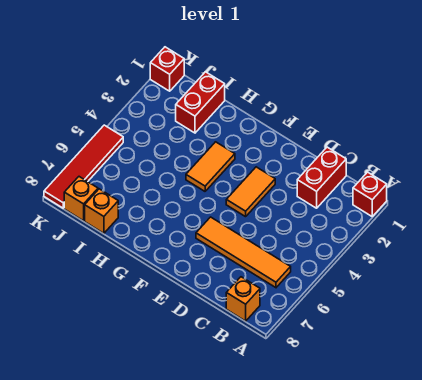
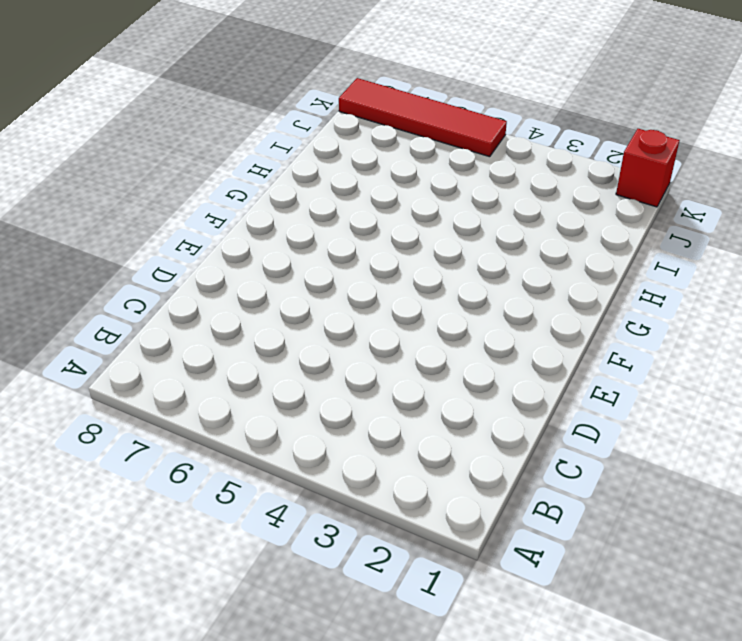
none -> red 1x1 brick [353,172,387,216]
none -> orange 1x4 tile [196,217,291,288]

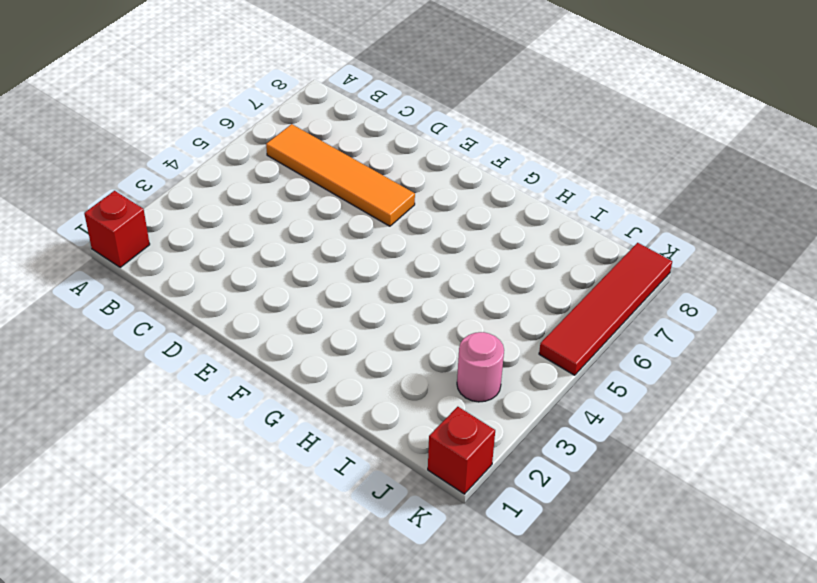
pink 1x1 round brick [457,332,504,402] -> none
none -> orange 1x1 brick [226,277,260,321]
none -> red 1x2 brick [297,147,346,208]

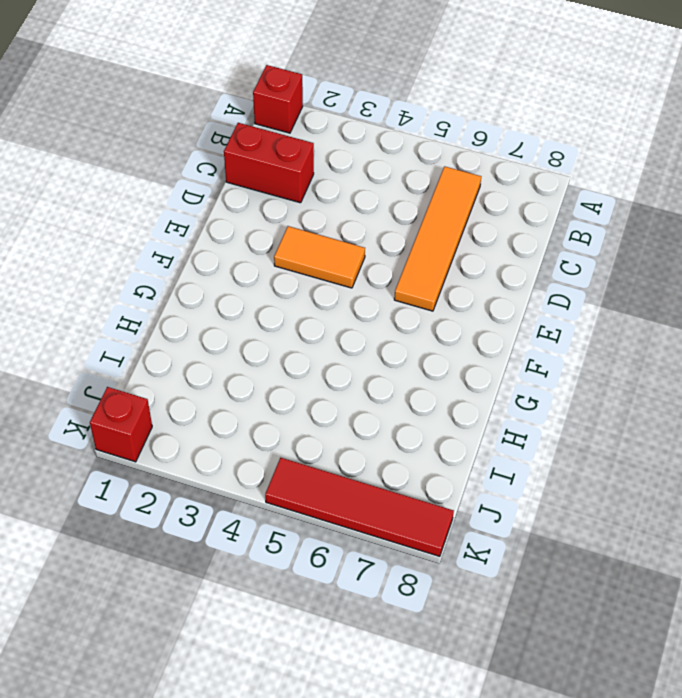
none -> orange 1x1 brick [226,277,260,321]
none -> orange 1x2 tile [186,142,235,191]

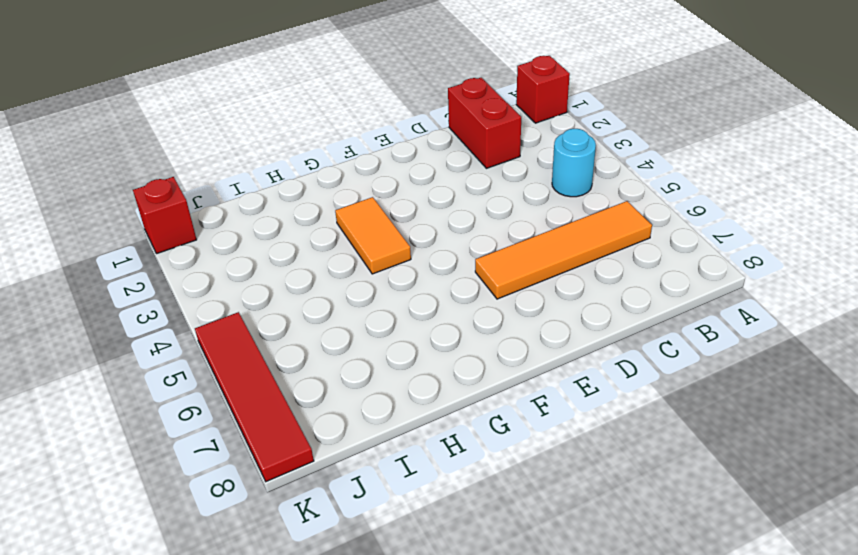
cyan 1x1 round brick [552,129,596,197] -> none
none -> orange 1x1 brick [226,277,260,321]
none -> orange 1x2 tile [226,167,275,217]

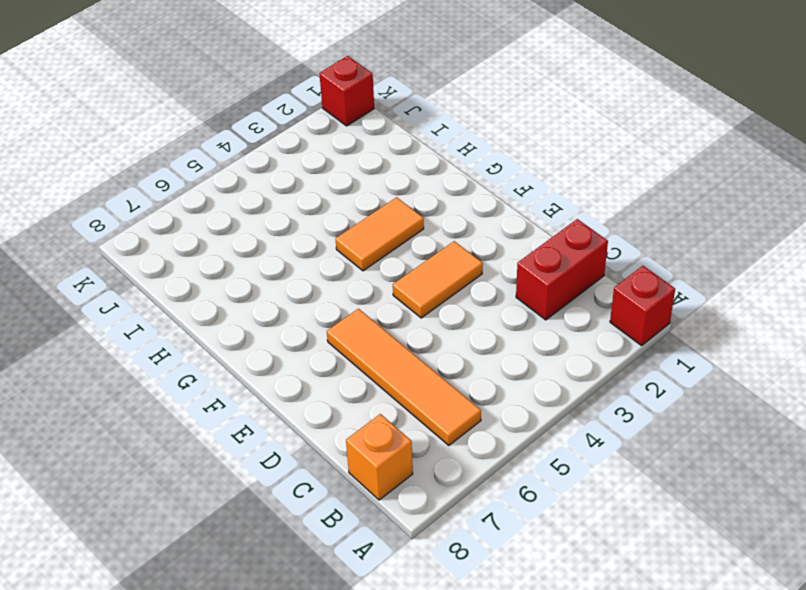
none -> red 1x2 brick [176,72,225,133]
none -> orange 1x1 brick [85,189,118,233]

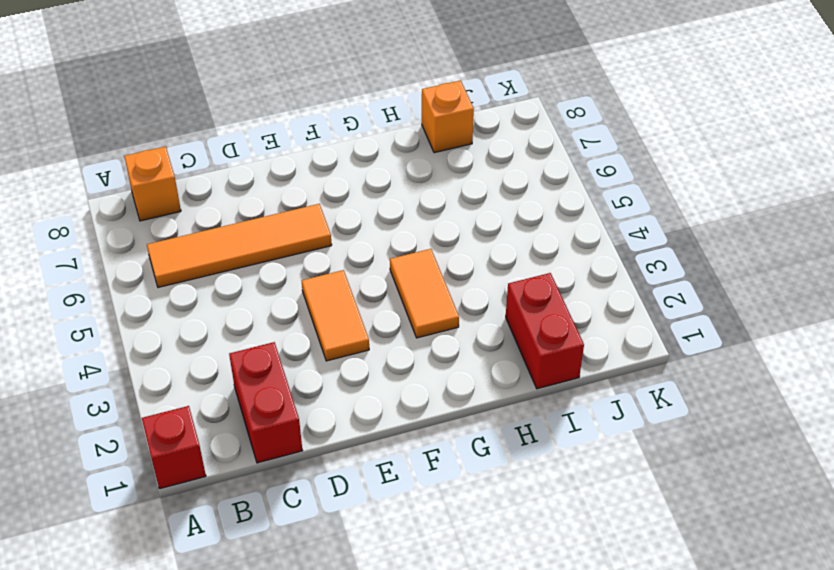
none -> orange 1x1 brick [64,177,98,221]
none -> red 1x1 brick [150,47,184,91]

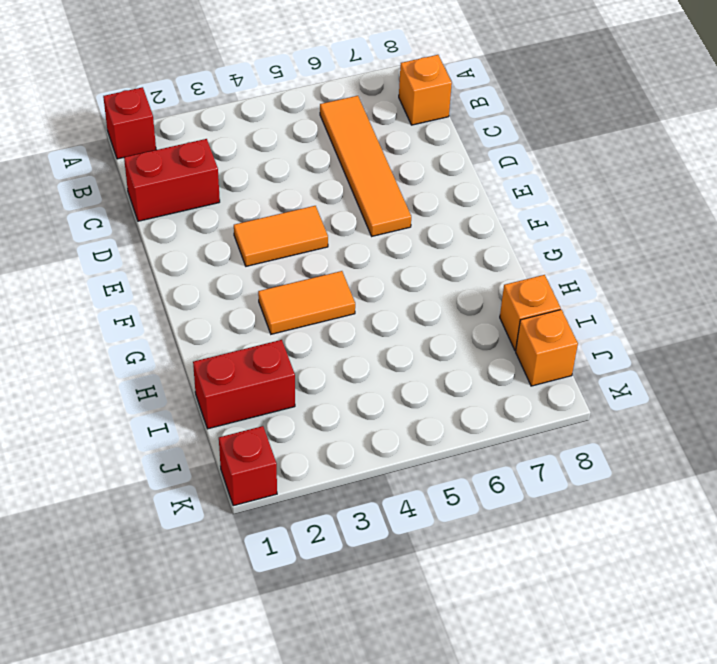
none -> red 1x4 tile [44,125,123,208]

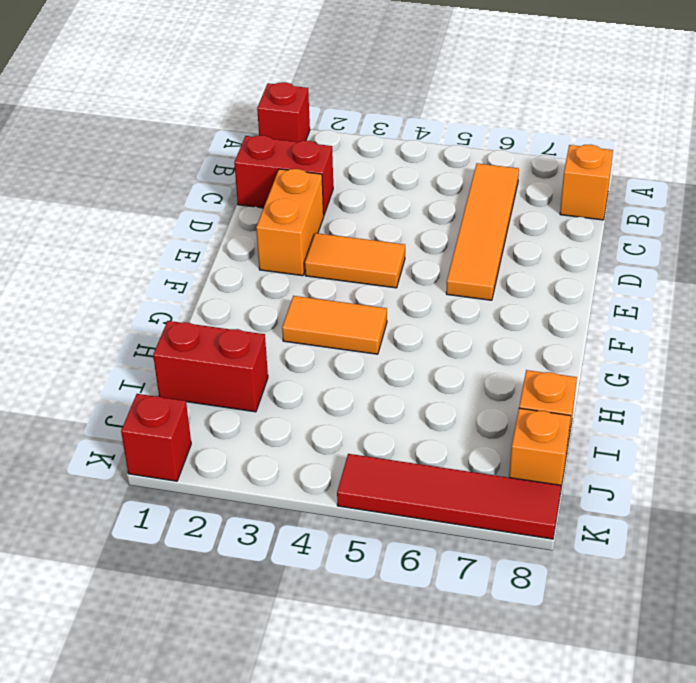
orange 1x2 brick [256,169,324,276] -> none

